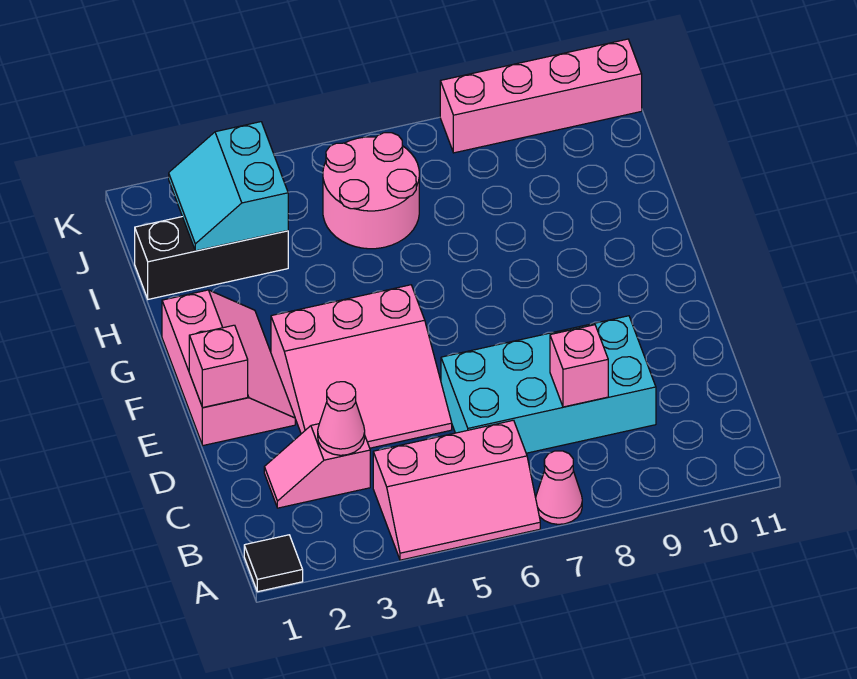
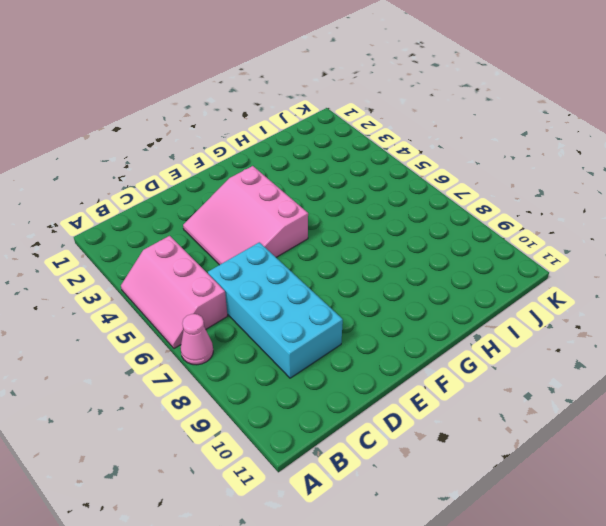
none -> black 1x1 tile [244,535,303,592]
none -> pink 1x2 slope [264,424,370,508]
none -> pink 2x3 slope [162,290,295,445]

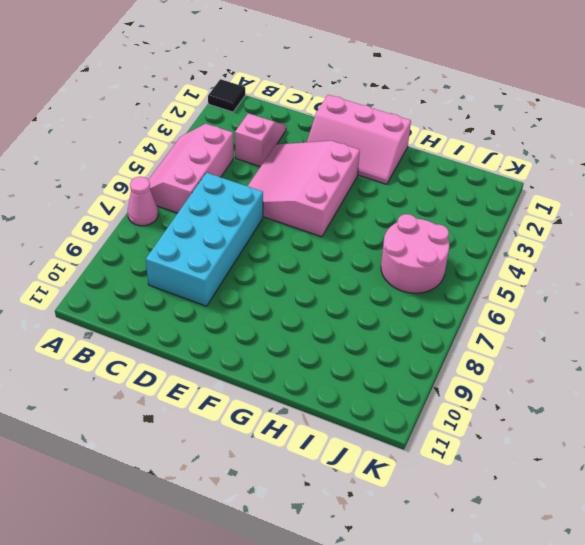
none -> black 1x3 brick [135,217,288,299]
none -> pink 1x4 brick [440,39,642,153]
none -> pink 1x1 cone [318,382,365,455]

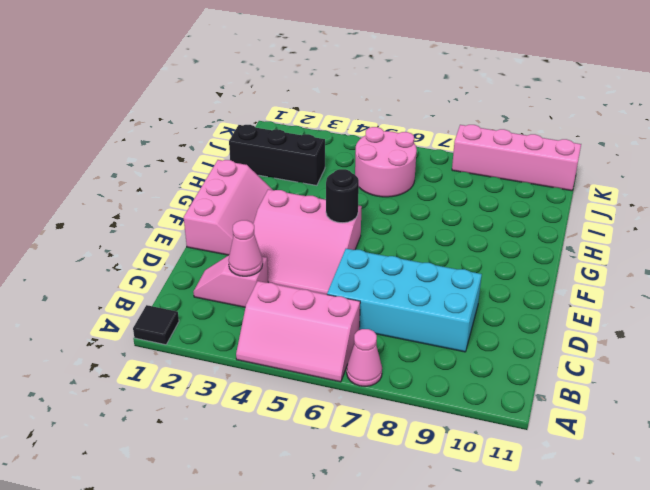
black 1x1 round brick [326,169,359,223] -> none
none -> pink 1x1 brick [550,325,608,407]
none -> pink 1x1 brick [189,325,248,408]
none -> cyan 2x2 slope [169,122,288,251]

